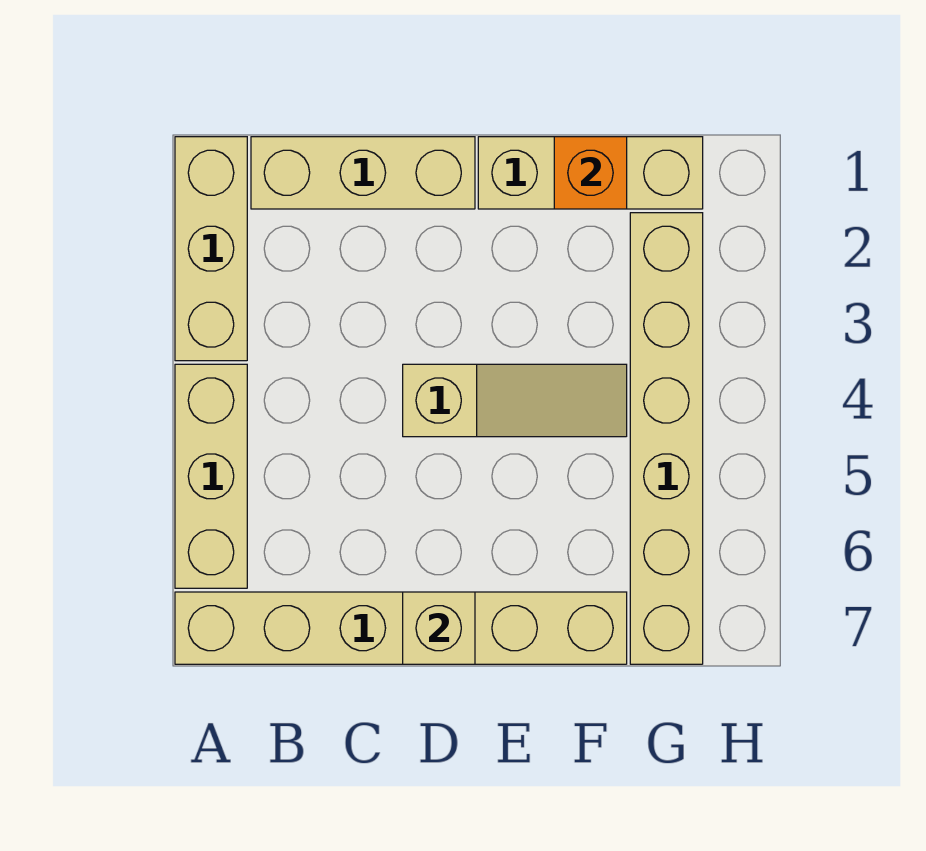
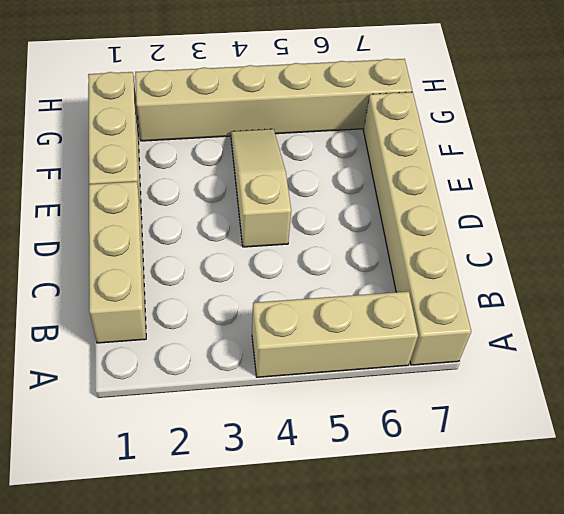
none -> tan 1x3 brick [175,137,247,361]
none -> tan 1x1 brick [403,592,475,664]

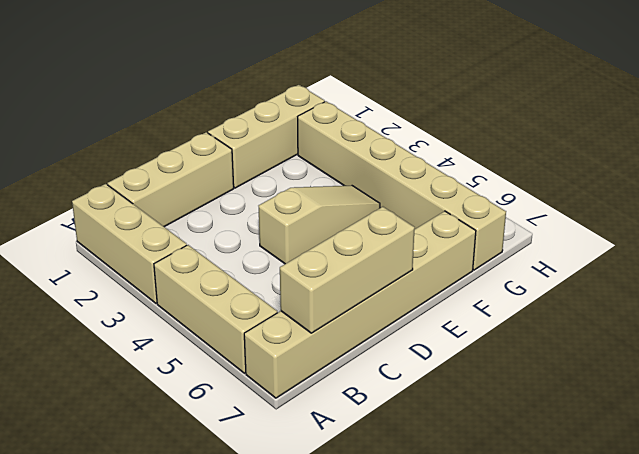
tan 1x3 brick [280,207,415,333] -> tan 1x1 brick [403,592,475,664]
none -> orange 1x1 brick [554,137,627,209]

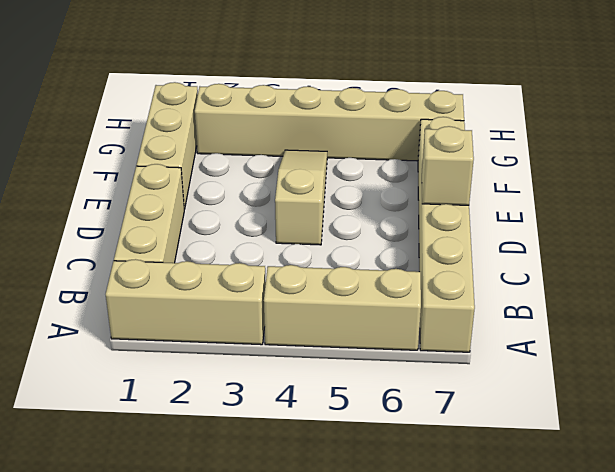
none -> orange 1x1 brick [554,137,627,209]

